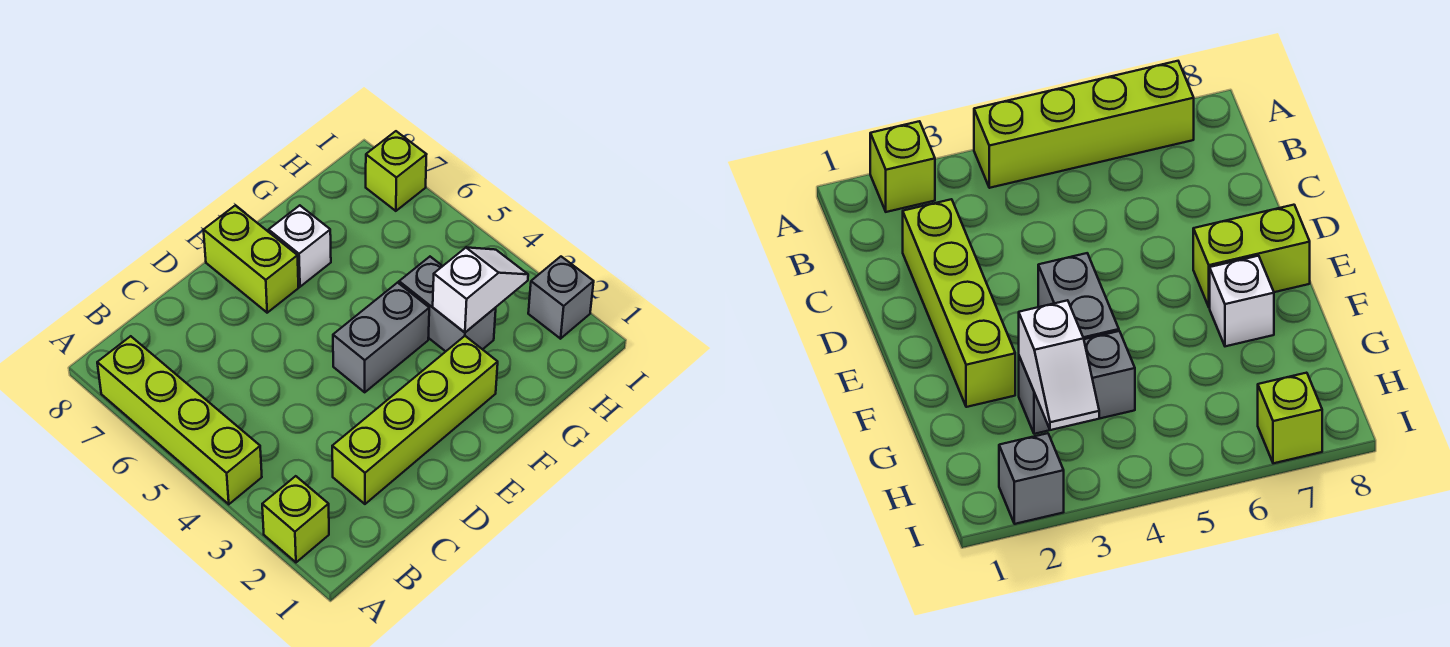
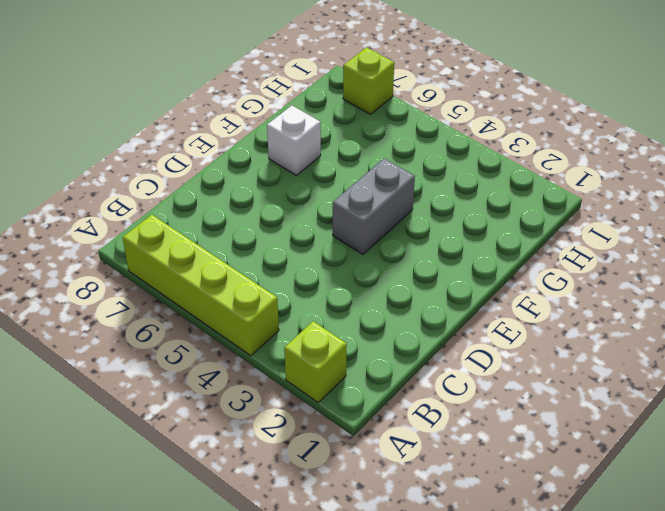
none -> lime 1x4 brick [332,336,498,504]
none -> lime 1x2 brick [204,206,298,313]

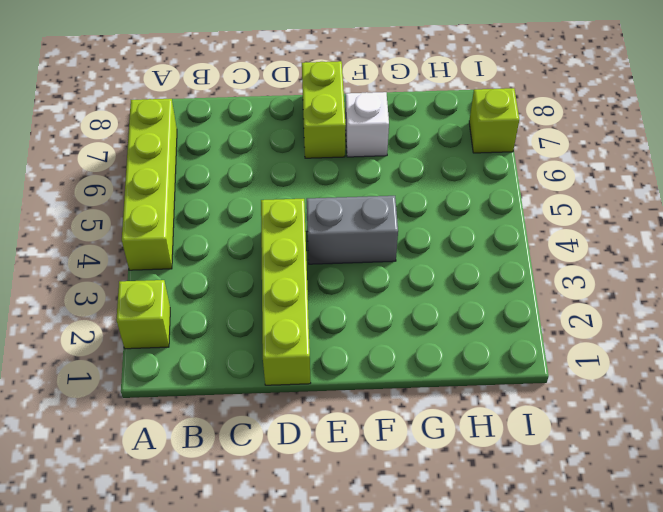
lime 1x4 brick [261,199,311,385] -> lime 1x4 brick turned to [332,336,498,504]
none -> grey 1x2 brick [399,257,496,351]
none -> grey 1x1 brick [528,257,594,339]

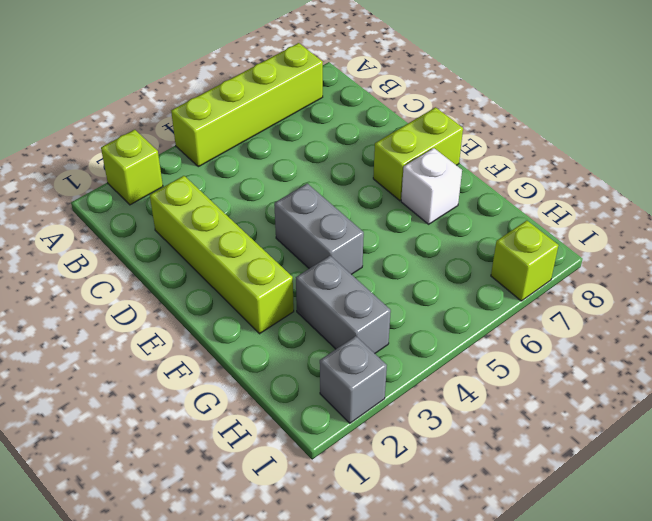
grey 1x2 brick [296,256,391,353] -> grey 1x2 brick turned to [399,257,496,351]
none -> white 1x2 slope [433,247,528,332]

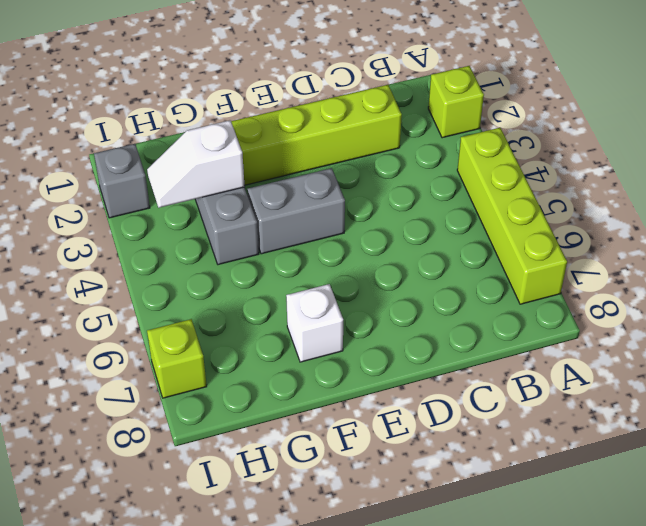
none -> lime 1x2 brick [204,206,298,313]

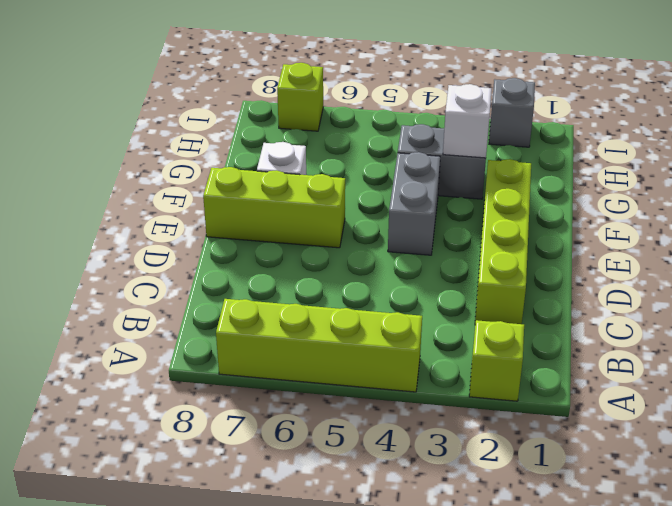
lime 1x3 brick [203,167,345,248] -> lime 1x2 brick [204,206,298,313]

